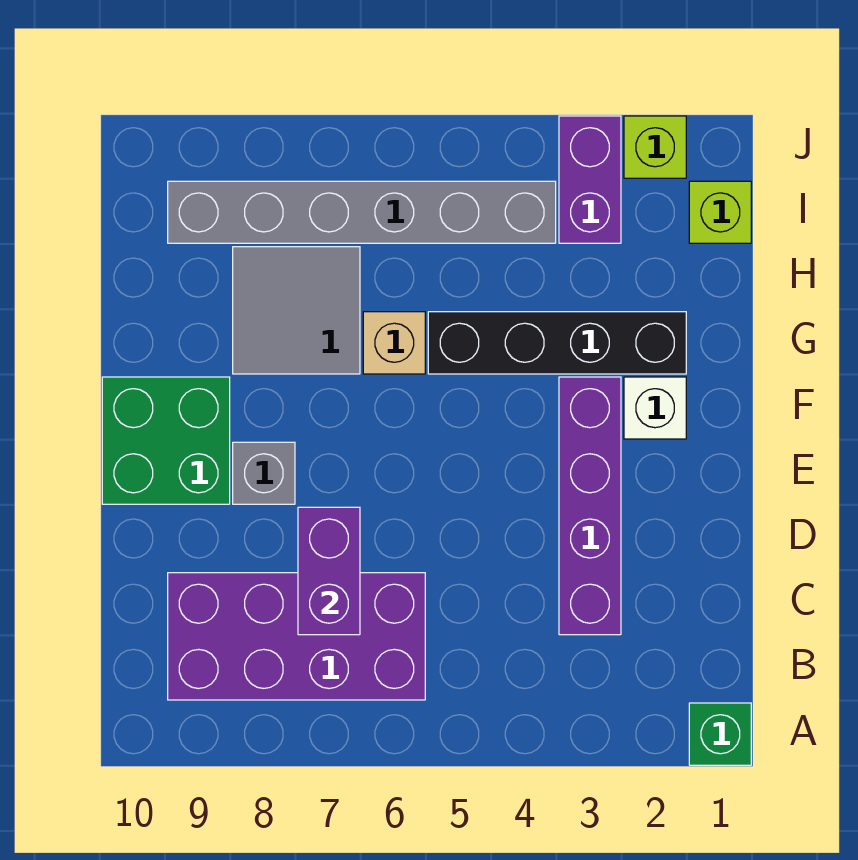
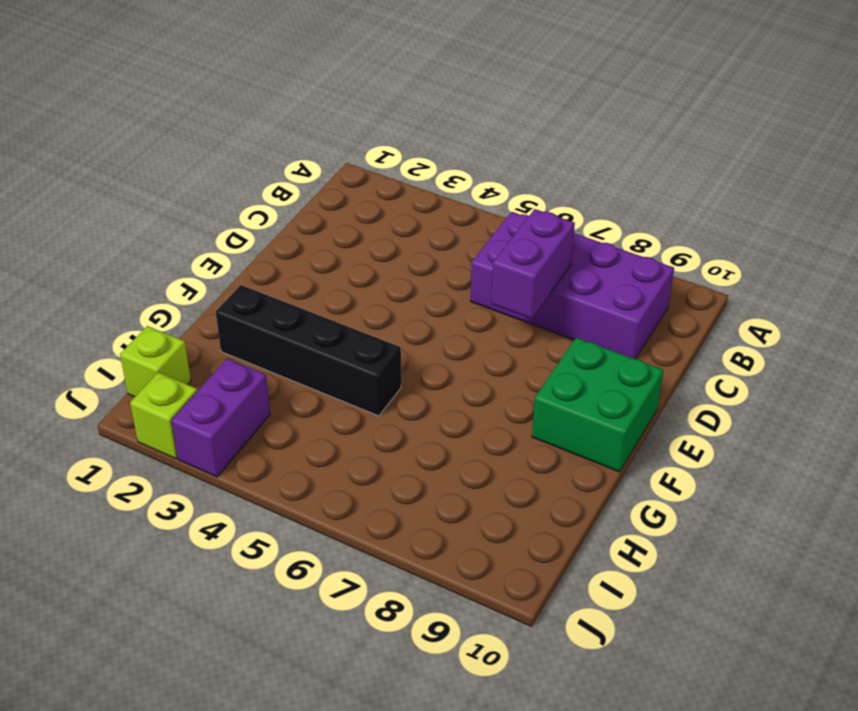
none -> green 1x1 brick [689,703,751,765]
none -> purple 1x4 brick [559,377,621,635]
none -> grey 1x1 brick [233,442,295,504]

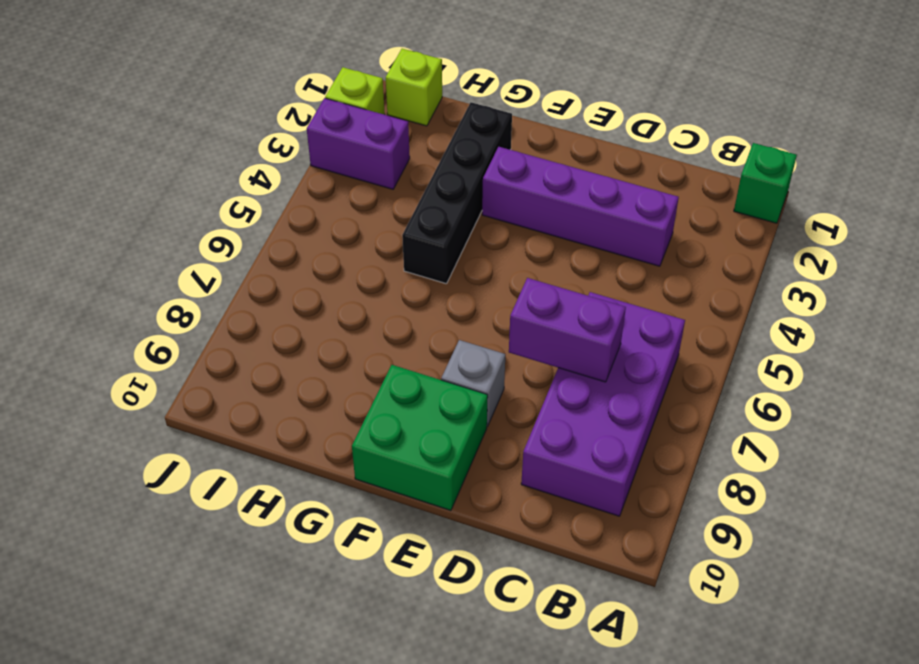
none -> white 1x1 brick [624,377,686,439]
none -> tan 1x1 brick [363,312,425,374]
none -> grey 2x2 tile [233,247,360,374]

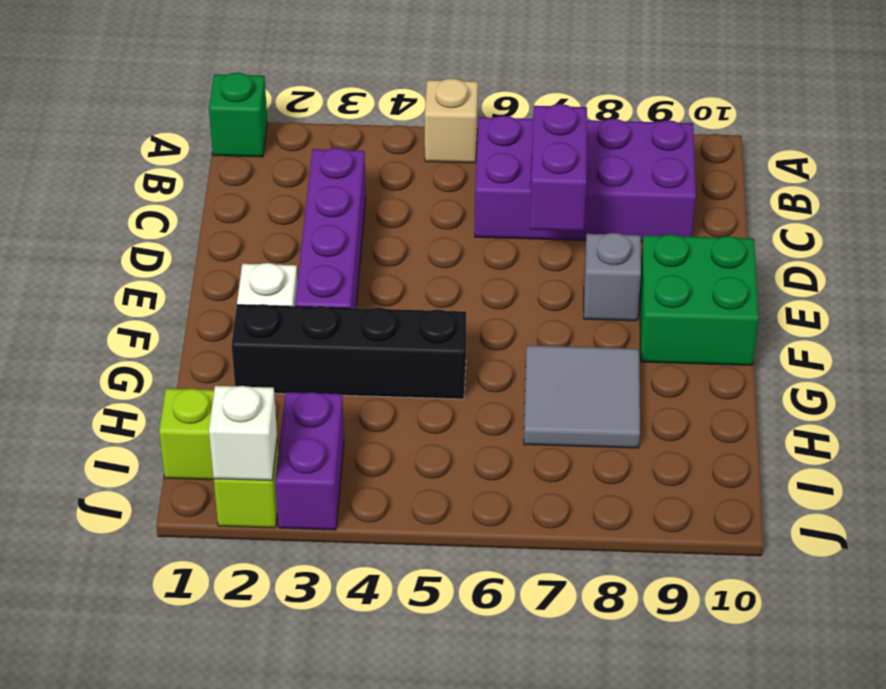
tan 1x1 brick [425,78,478,163] -> tan 1x1 brick moved to [363,312,425,374]
white 1x1 brick [209,386,277,481] -> none
none -> grey 1x6 brick [168,181,556,243]

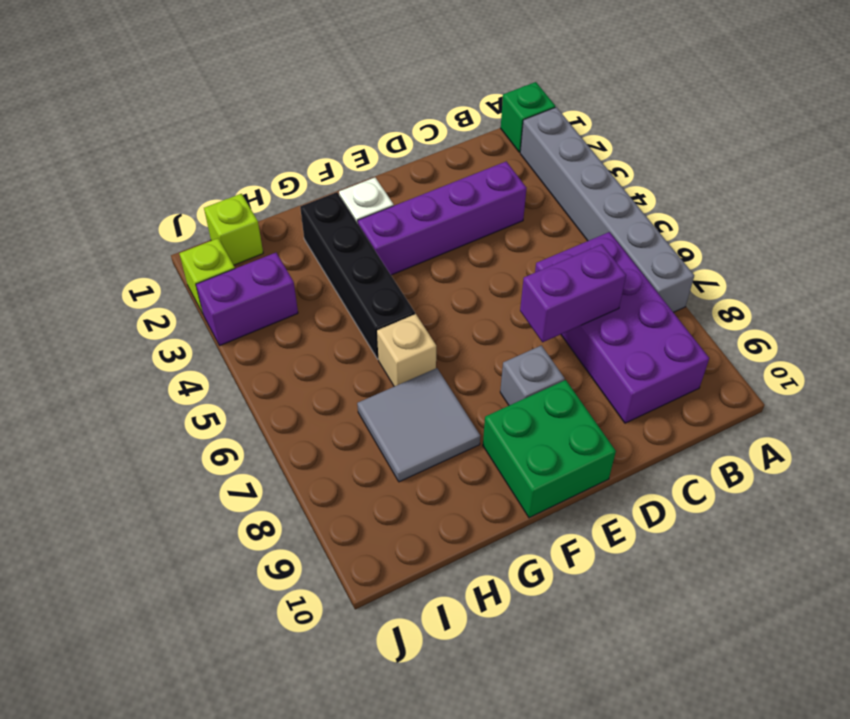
grey 1x6 brick [520,107,694,312] -> grey 1x6 brick moved to [168,181,556,243]

